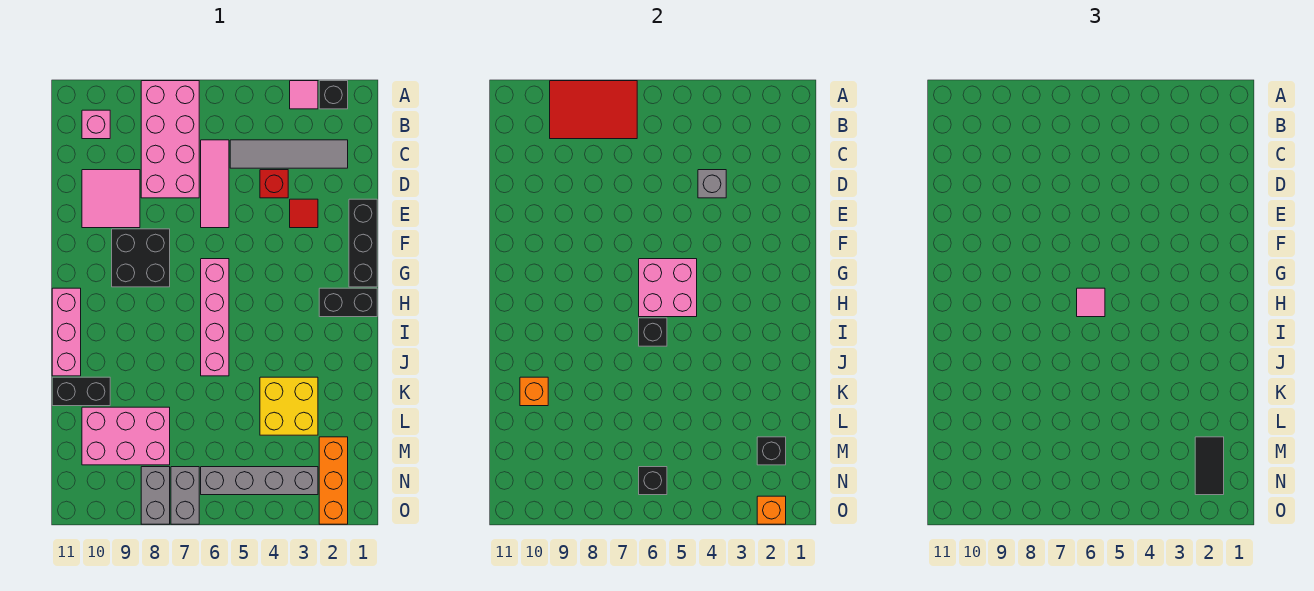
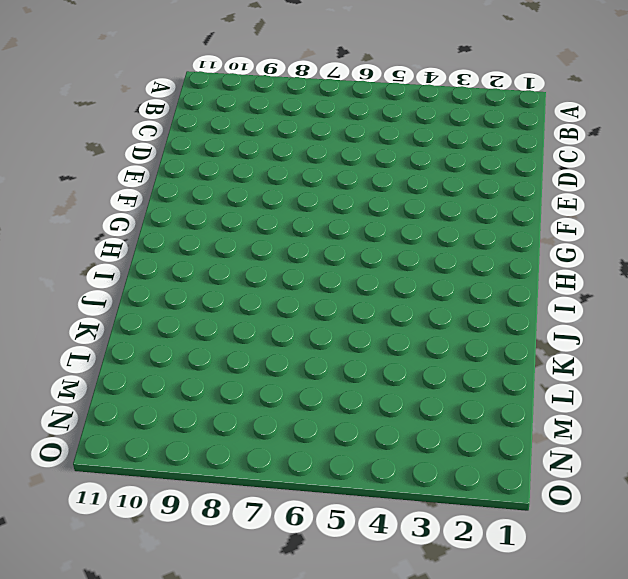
none -> black 1x1 brick [319,81,348,109]
none -> pink 1x1 tile [290,81,318,109]
none -> pink 2x4 brick [141,81,199,198]
none -> pink 1x1 brick [82,110,110,139]

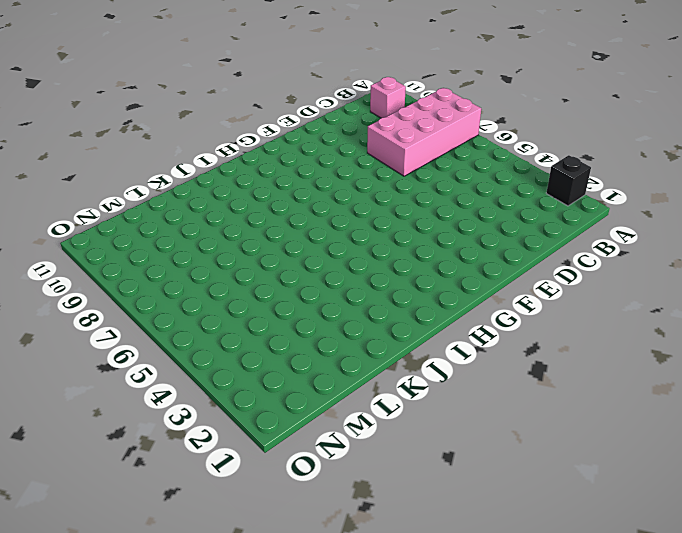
none -> pink 1x1 tile [290,81,318,109]
none -> grey 1x4 tile [230,140,348,168]
none -> pink 1x3 tile [201,140,229,228]
none -> red 1x1 brick [260,170,288,198]

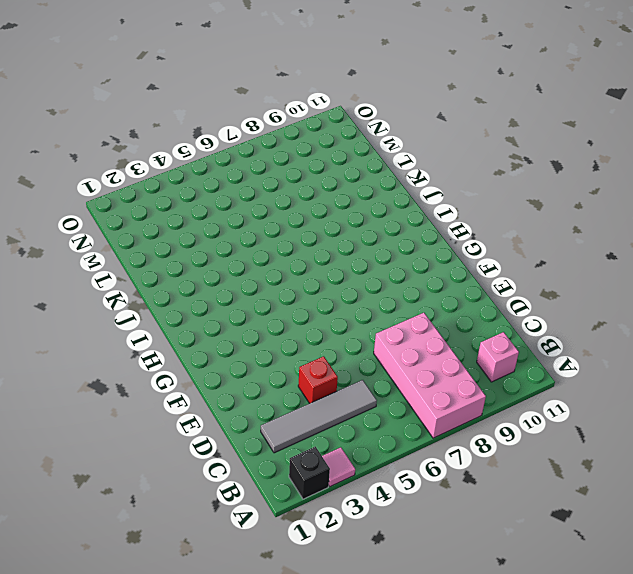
none -> pink 1x3 tile [201,140,229,228]
none -> pink 2x2 tile [82,170,140,228]
none -> black 1x3 brick [349,199,377,287]
none -> red 1x1 tile [290,199,318,228]

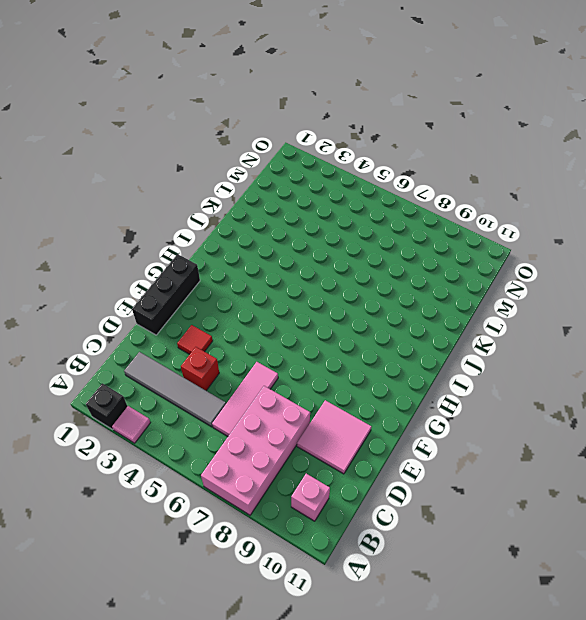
none -> black 2x2 brick [112,229,170,287]
none -> pink 1x4 brick [201,259,229,376]
none -> black 1x2 brick [319,288,377,317]
none -> pink 1x3 brick [52,288,81,376]

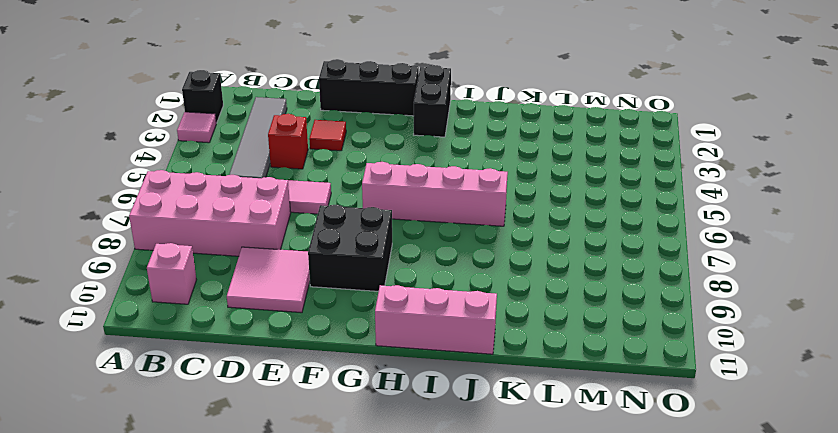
none -> yellow 2x2 brick [260,377,318,435]
none -> black 1x2 brick [52,377,110,406]
none -> pink 2x3 brick [82,407,170,465]
none -> orange 1x3 brick [319,437,348,524]

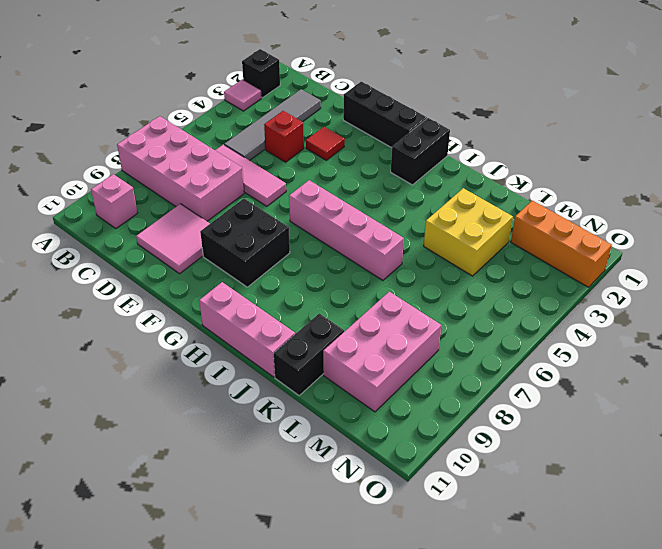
none -> grey 1x4 brick [201,467,318,495]
none -> grey 1x2 brick [171,467,199,524]
none -> grey 1x2 brick [141,467,170,524]
none -> red 2x3 tile [550,81,637,139]

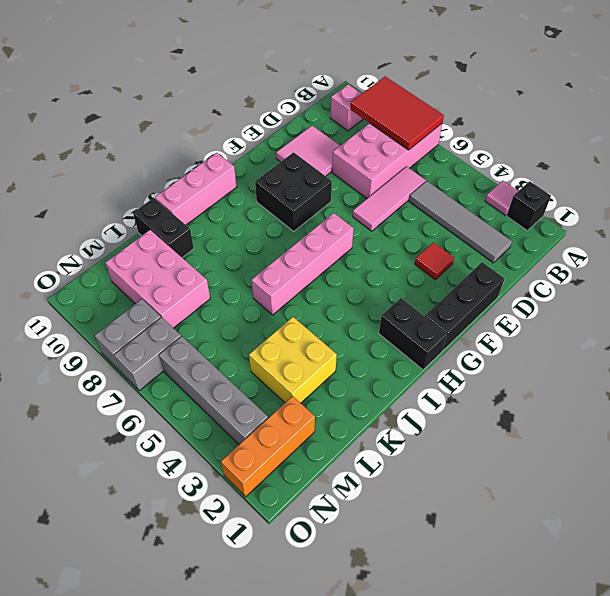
none -> red 1x1 brick [260,170,288,198]
none -> grey 1x1 brick [698,170,726,198]
none -> pink 2x2 brick [639,259,697,317]
none -> black 1x1 brick [639,318,667,346]

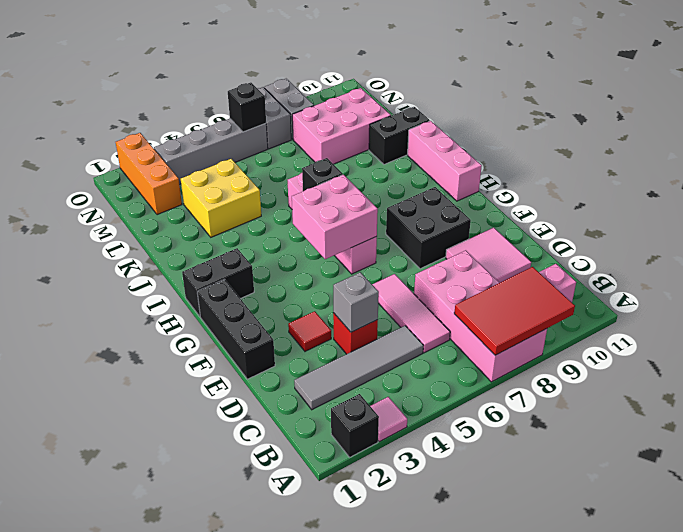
none -> orange 1x1 brick [520,377,548,406]
none -> black 1x1 brick [757,437,786,465]
none -> orange 1x1 brick [757,496,786,524]
none -> pink 1x1 tile [1077,288,1105,317]

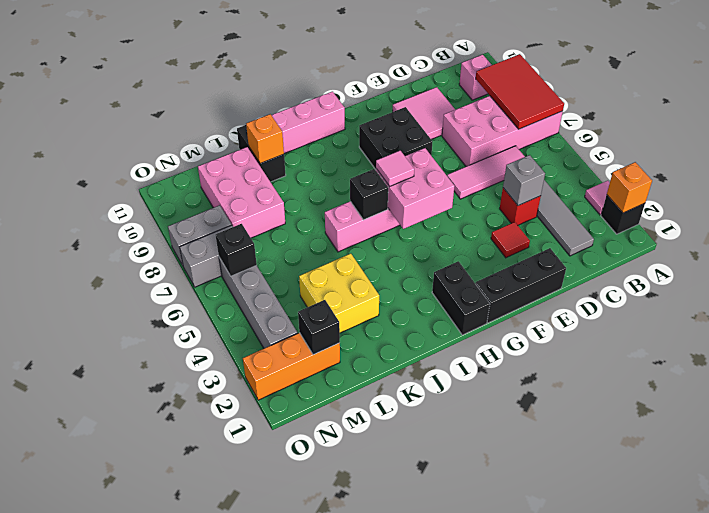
orange 1x1 brick [607,162,652,213] -> orange 1x1 brick moved to [757,496,786,524]
none -> black 1x2 tile [1195,437,1224,495]

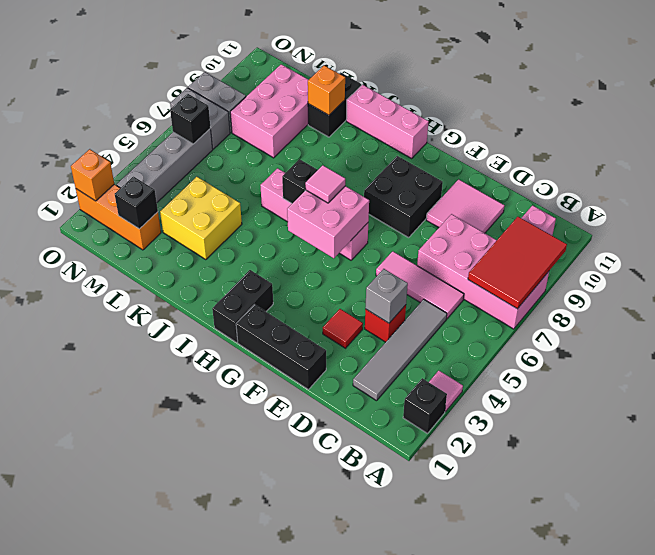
none -> black 1x2 tile [1195,437,1224,495]

